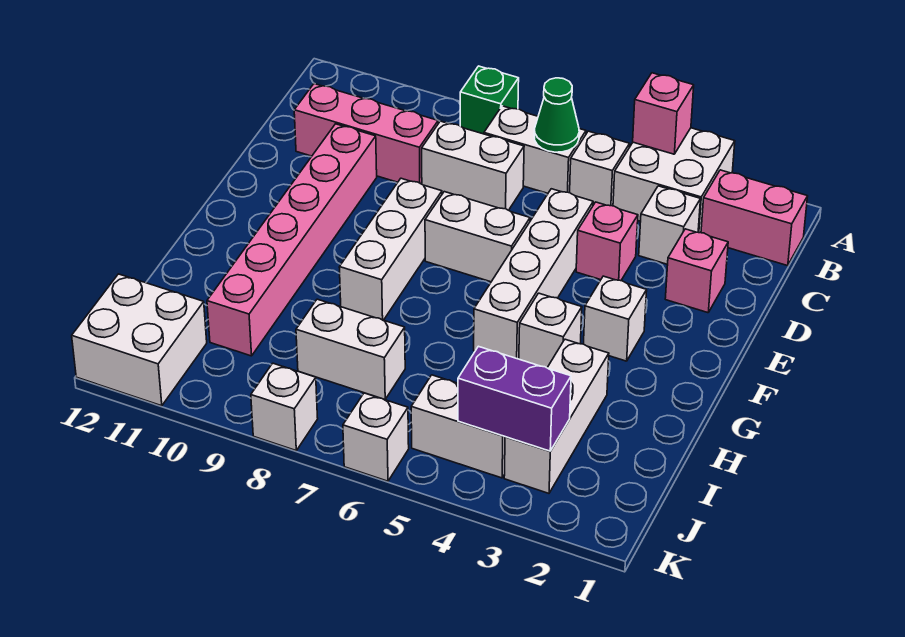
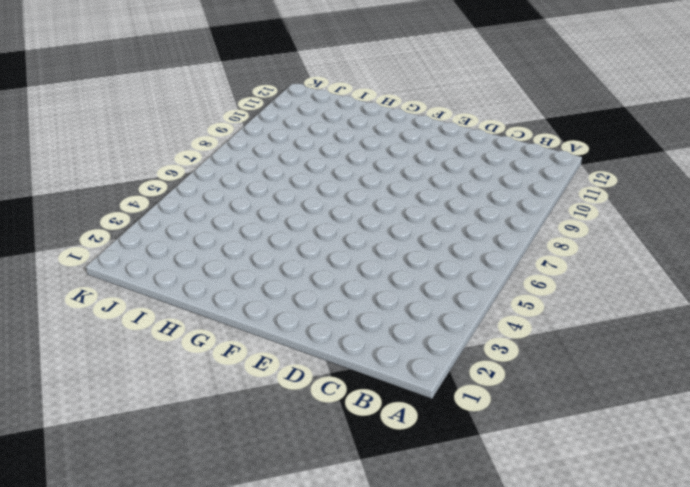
none -> white 2x2 brick [613,128,735,233]
none -> green 1x1 brick [460,66,519,134]
none -> pink 1x2 brick [701,170,808,266]

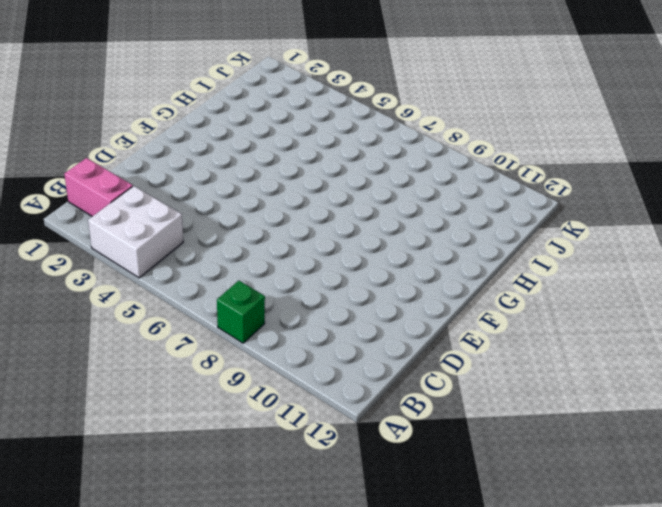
none -> white 1x1 brick [570,131,630,206]
none -> white 1x2 brick [484,106,586,193]
none -> white 1x1 brick [639,186,700,264]

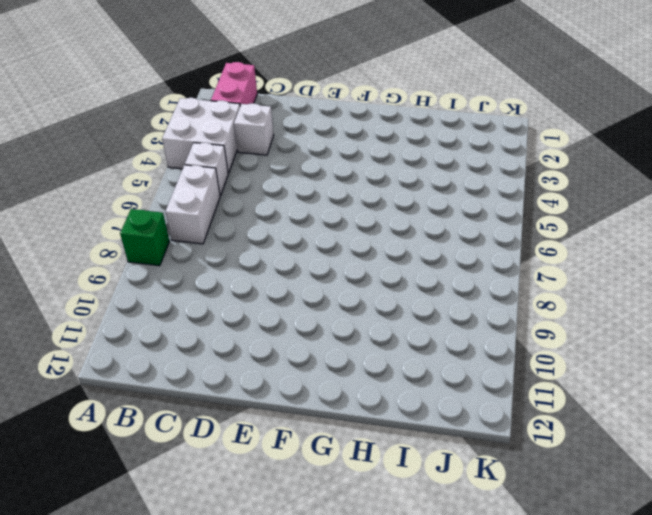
none -> white 1x2 brick [422,121,524,210]
none -> pink 1x3 brick [294,84,438,184]
none -> pink 1x1 brick [665,229,728,313]

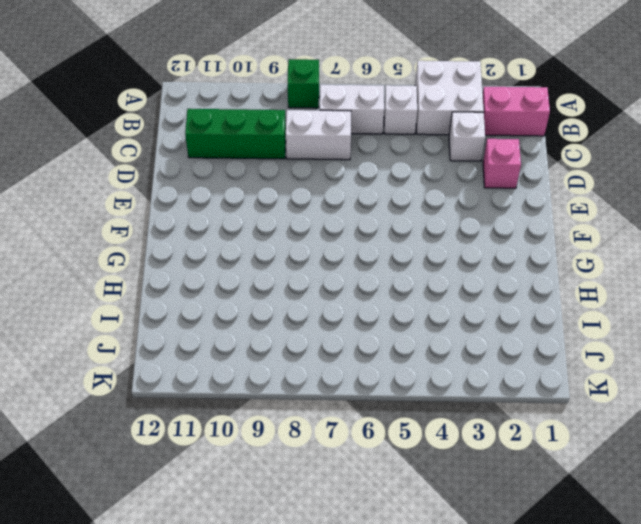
green 1x3 brick [185,109,286,159] -> pink 1x3 brick [294,84,438,184]
none -> pink 1x1 brick [576,202,638,281]
none -> white 1x4 brick [474,189,593,359]
none -> pink 1x6 brick [207,124,377,356]

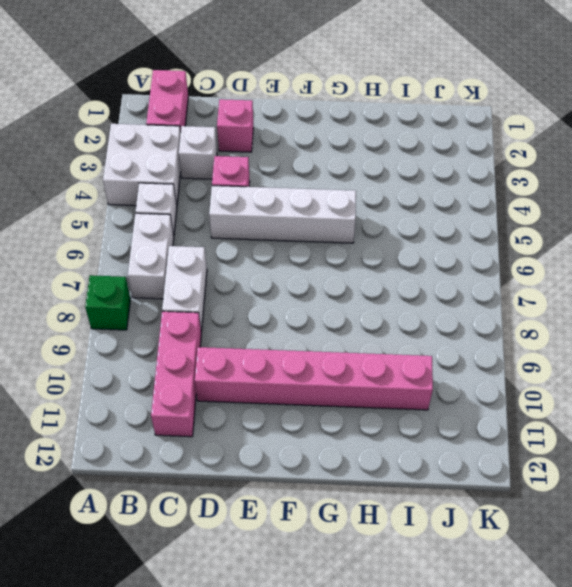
none -> white 1x2 brick [425,192,530,282]
none -> white 1x3 brick [339,178,442,320]
none -> white 1x1 brick [584,276,647,361]

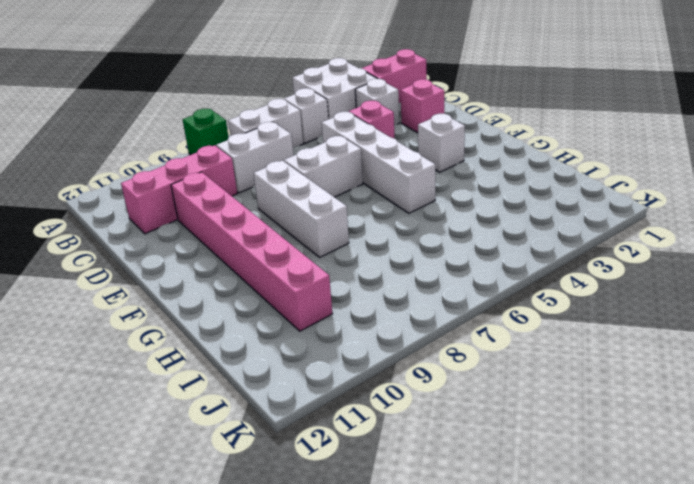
none -> white 1x1 brick [519,293,582,368]
none -> white 1x3 brick [504,339,609,493]
none -> white 1x2 brick [296,299,405,400]

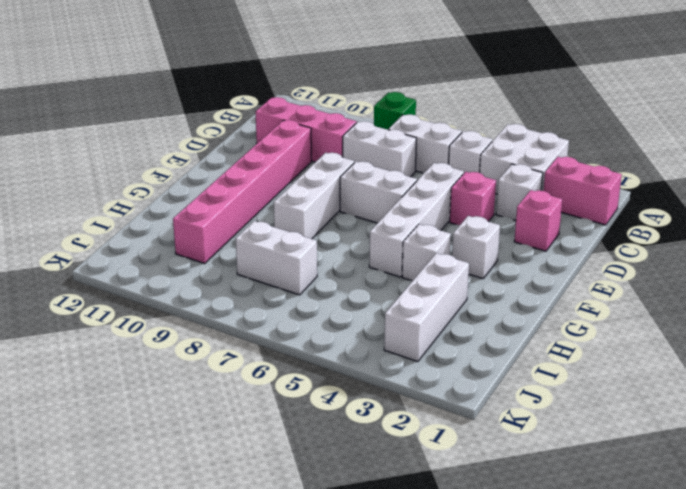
none -> white 1x2 brick [411,375,505,478]
none -> white 2x2 brick [72,274,207,406]
none -> white 1x1 brick [343,393,409,481]

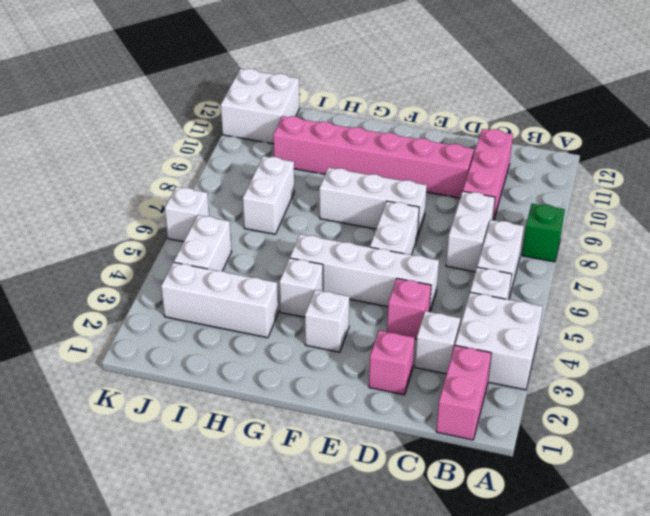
none -> white 1x1 brick [251,363,318,450]
none -> pink 1x1 brick [633,73,694,154]
none -> green 1x1 cone [534,78,579,152]

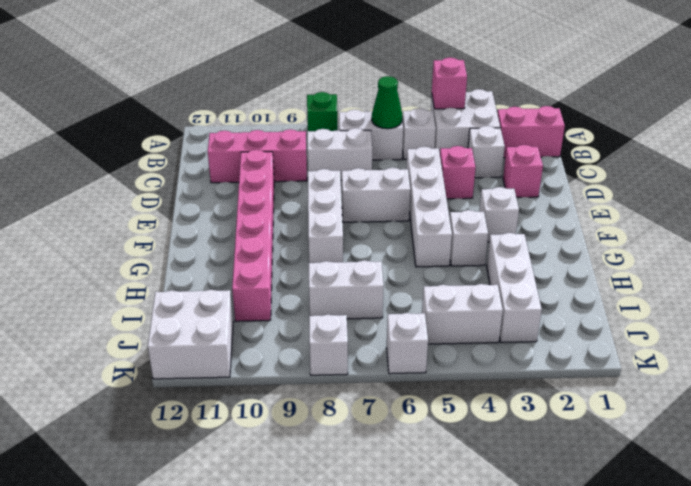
none -> purple 1x2 brick [458,346,571,451]

